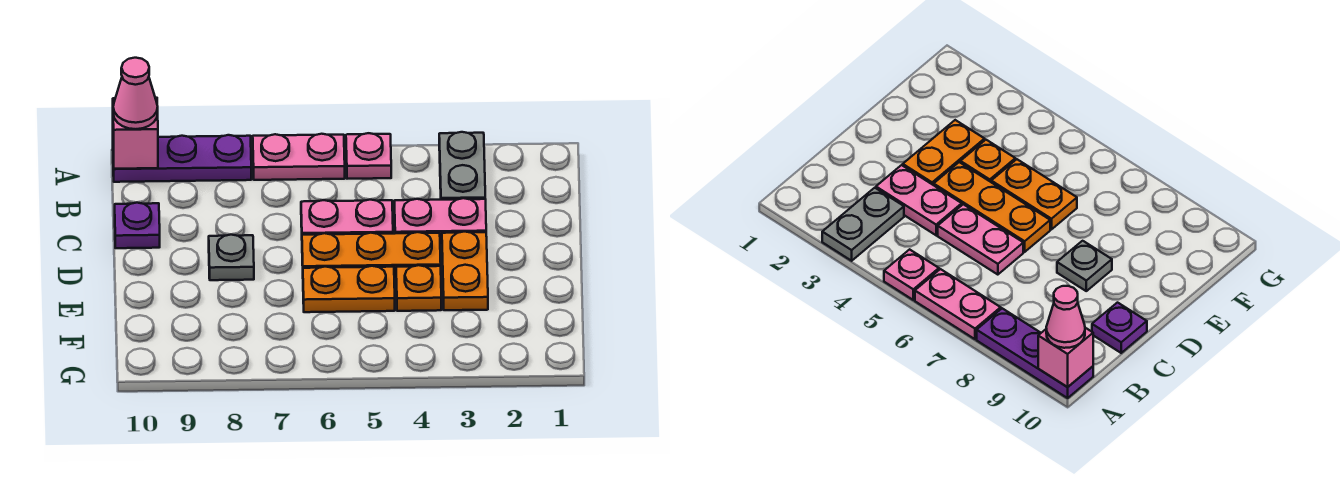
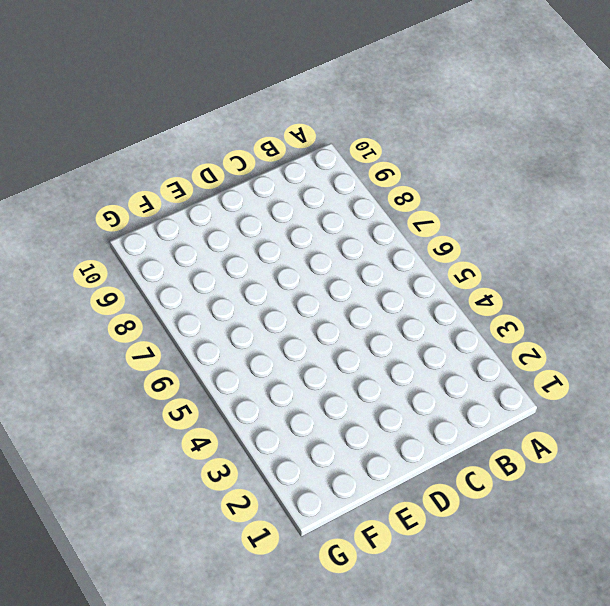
none -> grey 1x2 plate [439,132,485,200]
none -> pink 1x1 plate [346,133,391,179]
none -> pink 1x2 plate [253,134,345,180]

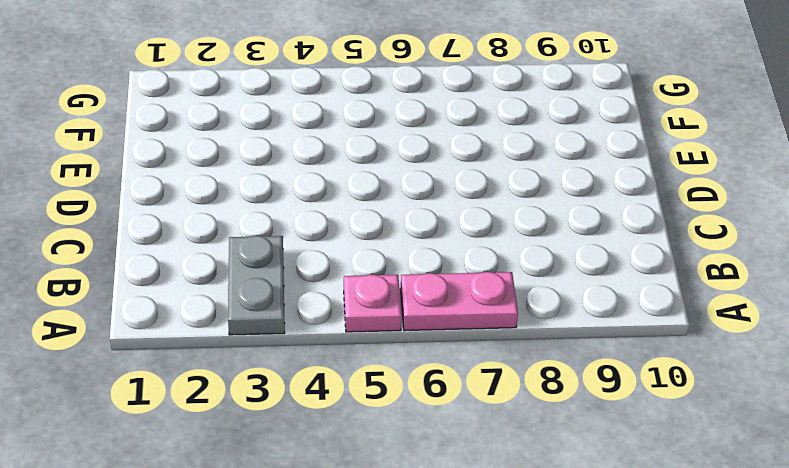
none -> purple 1x3 plate [113,135,251,182]
none -> pink 1x2 plate [394,198,486,244]
none -> pink 1x2 plate [301,200,393,235]

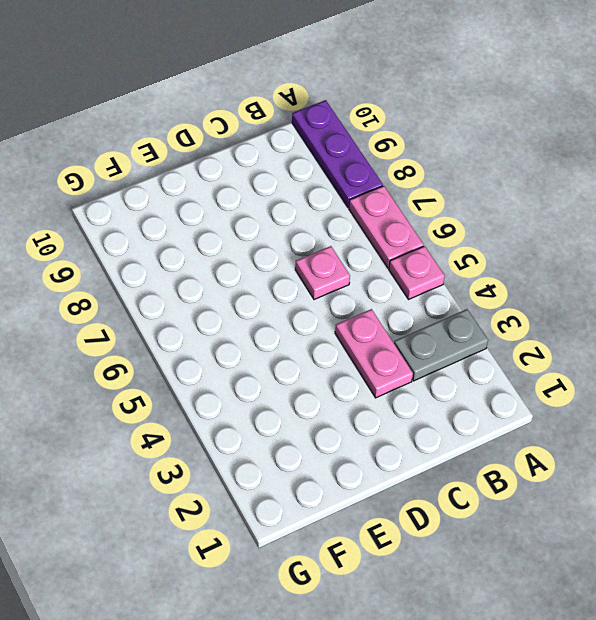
pink 1x1 plate [295,246,350,300] -> pink 1x2 plate [301,200,393,235]
none -> purple 1x1 plate [115,203,160,248]
none -> orange 1x2 plate [442,232,488,310]
none -> orange 1x3 plate [302,232,441,278]

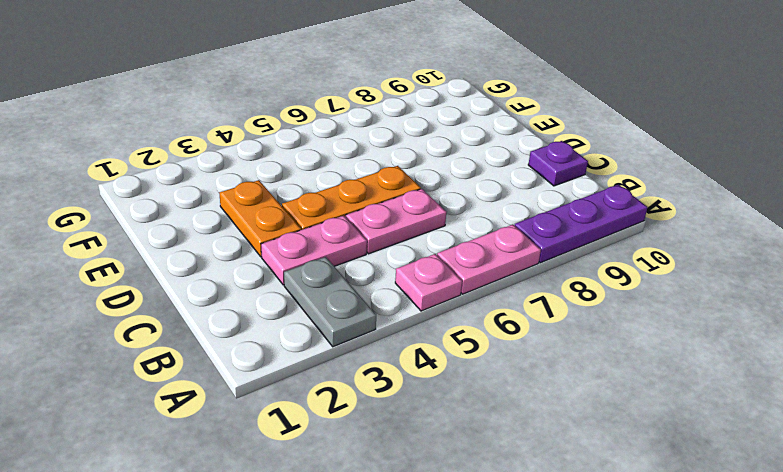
none -> grey 1x1 plate [209,235,254,280]
none -> orange 1x1 plate [396,265,441,311]
none -> orange 1x2 plate [303,266,395,312]

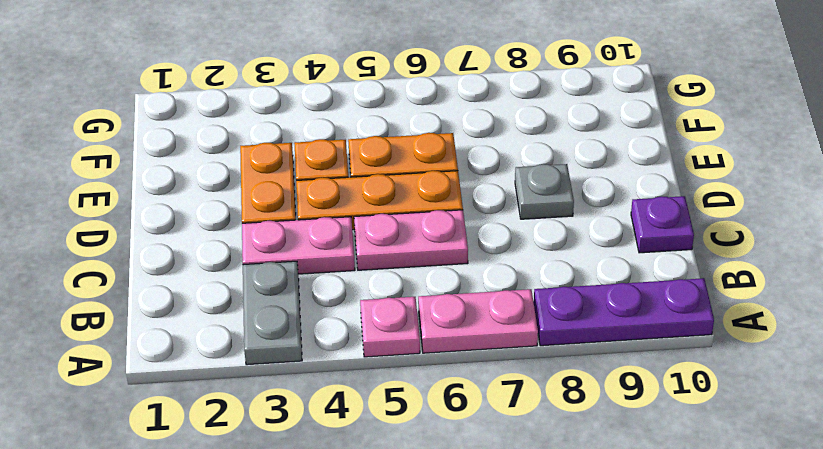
none -> pink 1x1 brick [113,98,158,169]
none -> pink 1x1 cone [113,58,158,129]

